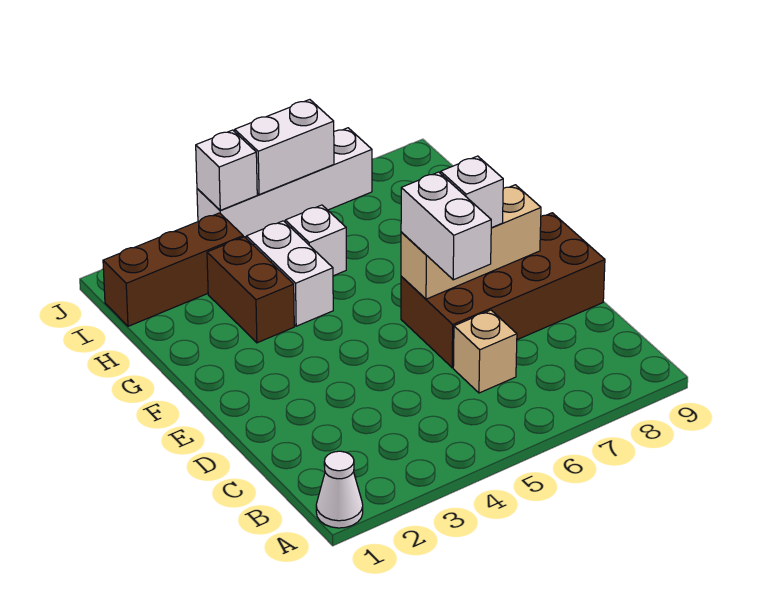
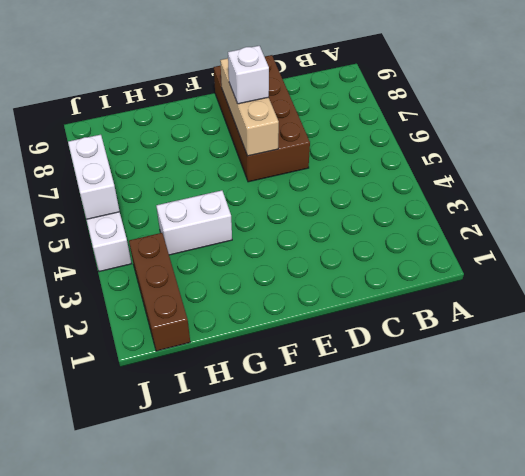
none -> white 1x1 cone [316,451,363,528]
none -> tan 1x1 brick [453,310,517,393]
none -> brown 1x2 brick [207,237,294,343]

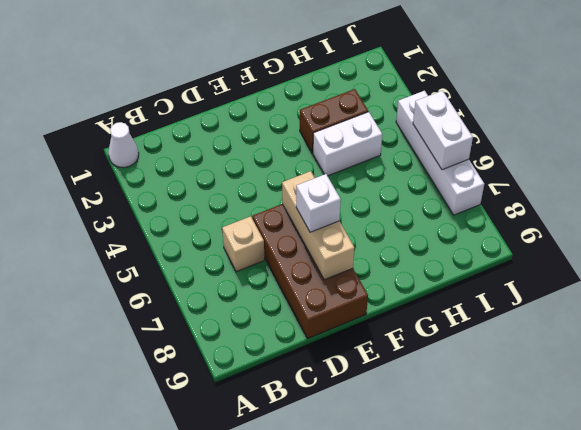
none -> white 1x1 brick [285,205,346,276]
none -> brown 1x3 brick [103,213,243,326]
none -> white 1x1 brick [196,130,257,210]

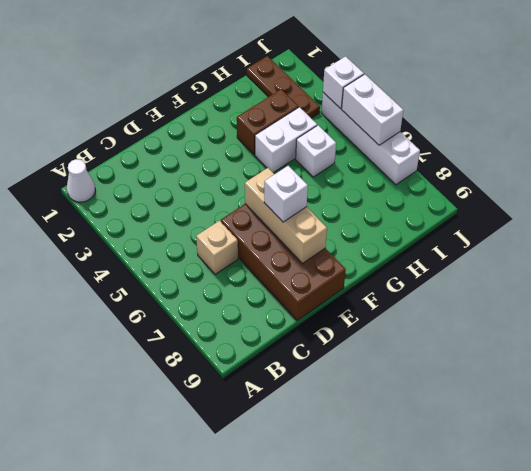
brown 1x3 plate [247,56,320,118] -> brown 1x3 brick [103,213,243,326]
none -> white 1x2 brick [401,172,491,280]

